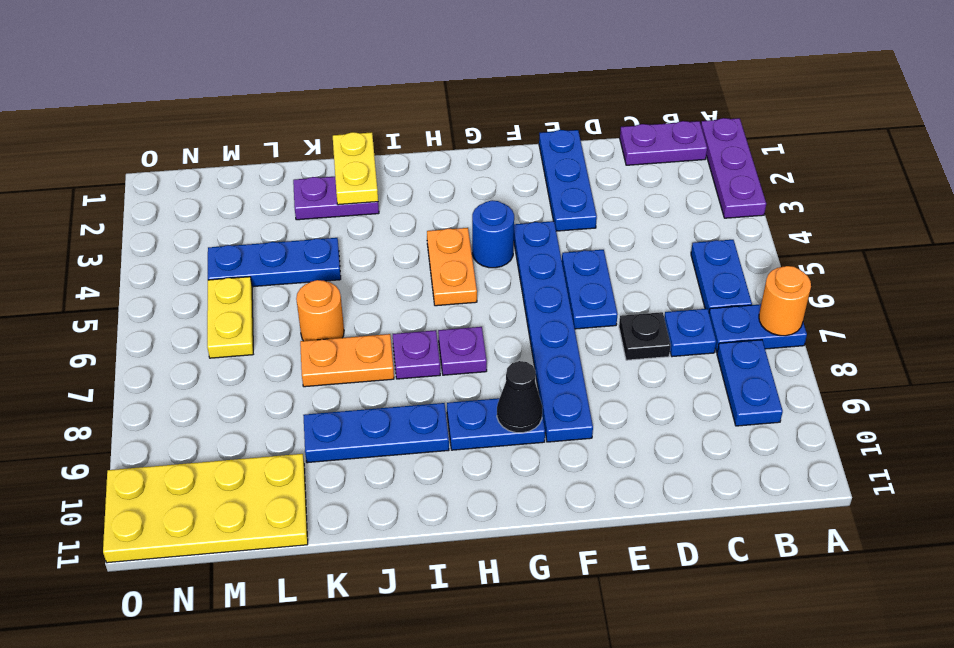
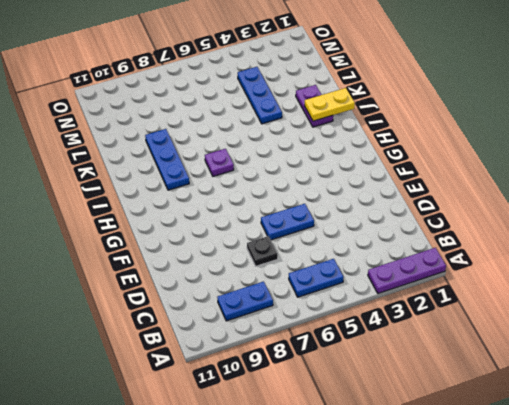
none -> blue 1x2 plate [709,304,807,352]
none -> purple 1x2 plate [620,121,707,165]
none -> blue 1x1 plate [664,309,716,357]

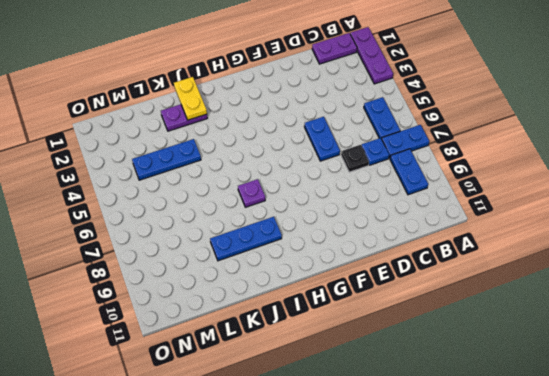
none -> blue 1x3 plate [539,130,597,231]
none -> blue 1x6 plate [514,221,593,442]
none -> blue 1x1 round brick [472,200,514,268]

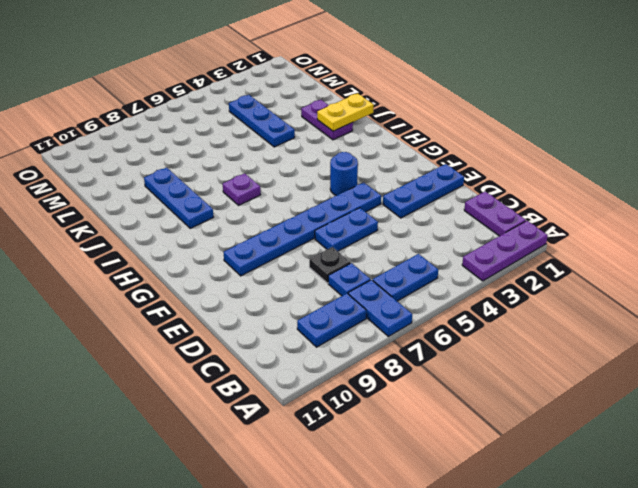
none -> blue 1x2 plate [447,398,545,450]
none -> orange 1x2 plate [427,228,477,306]
none -> purple 1x1 plate [438,327,487,375]

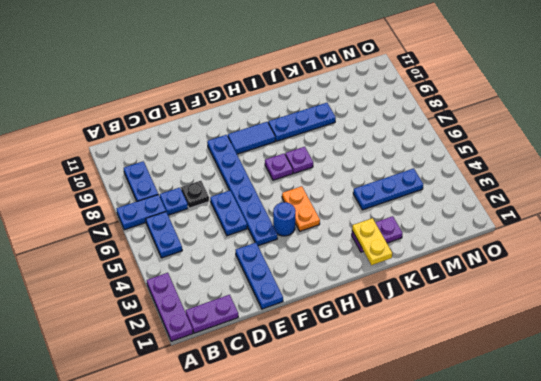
blue 1x2 tile [228,122,275,154] -> blue 1x2 plate [447,398,545,450]
none -> orange 1x2 plate [300,334,394,387]
none -> orange 1x1 round brick [296,280,344,341]
none -> yellow 2x4 plate [103,454,308,563]

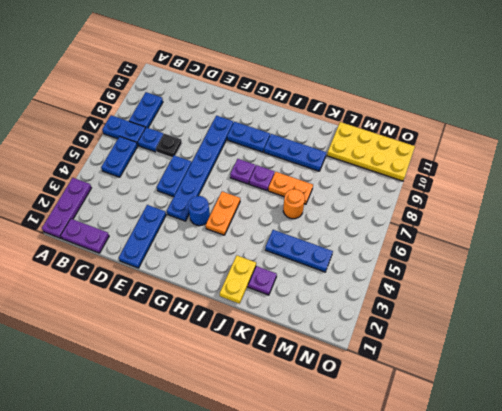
none -> yellow 1x2 plate [207,277,253,358]
none -> orange 1x1 round brick [759,266,811,336]
none -> black 1x1 cone [497,361,542,433]

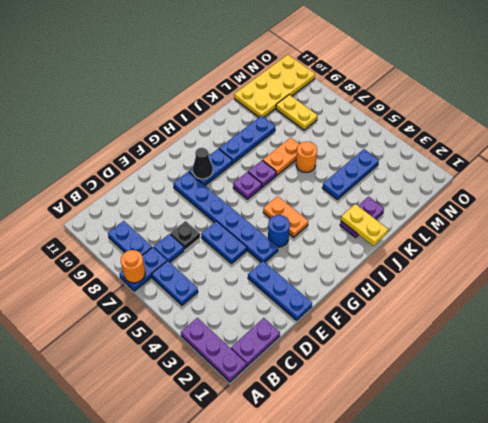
yellow 1x2 plate [276,95,318,130] -> yellow 1x2 plate moved to [207,277,253,358]

